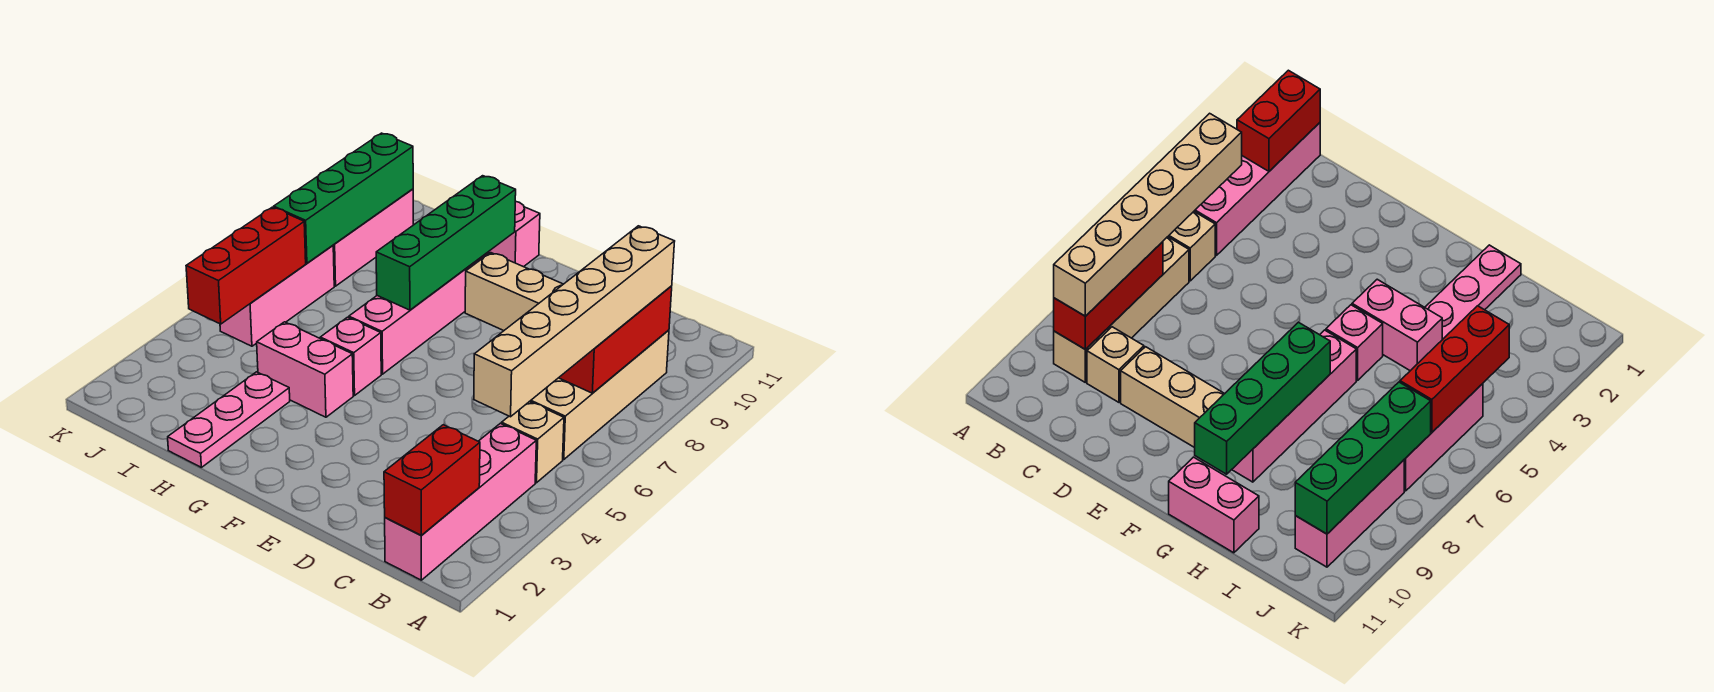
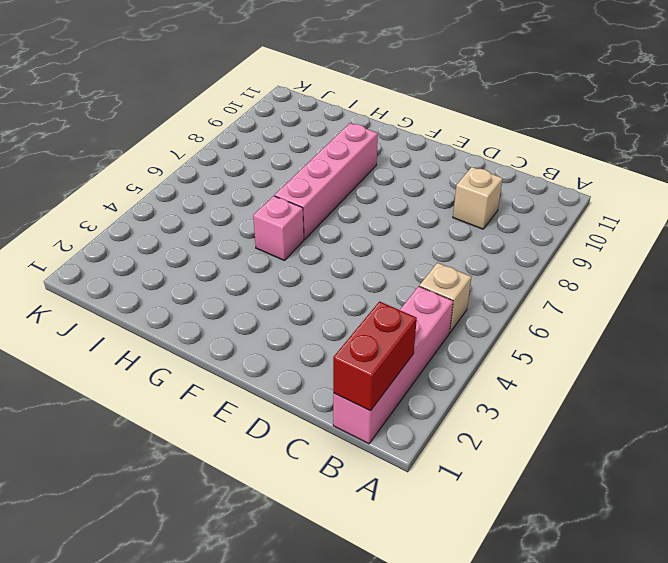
none -> tan 1x4 brick [530,330,669,460]
none -> tan 1x3 brick [465,253,563,331]
none -> pink 1x2 brick [257,322,353,417]

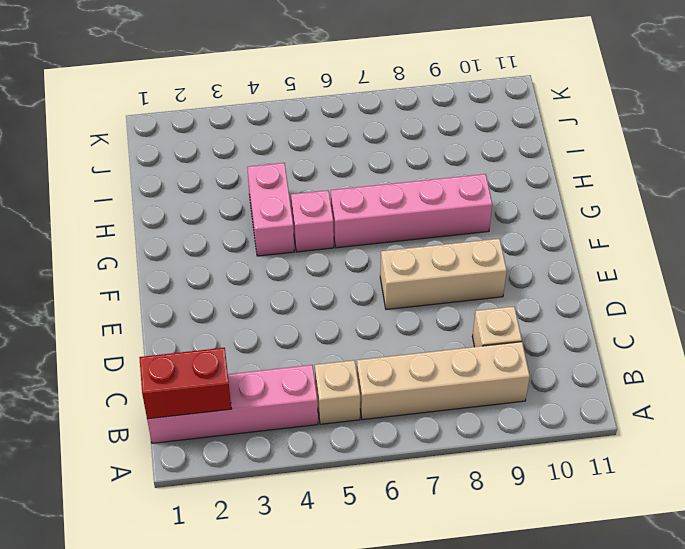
tan 1x3 brick [380,238,507,310] -> tan 1x3 brick turned to [465,253,563,331]
none -> pink 1x2 brick [489,202,540,267]
none -> pink 1x3 plate [168,372,290,467]
none -> pink 1x3 brick [220,246,334,346]

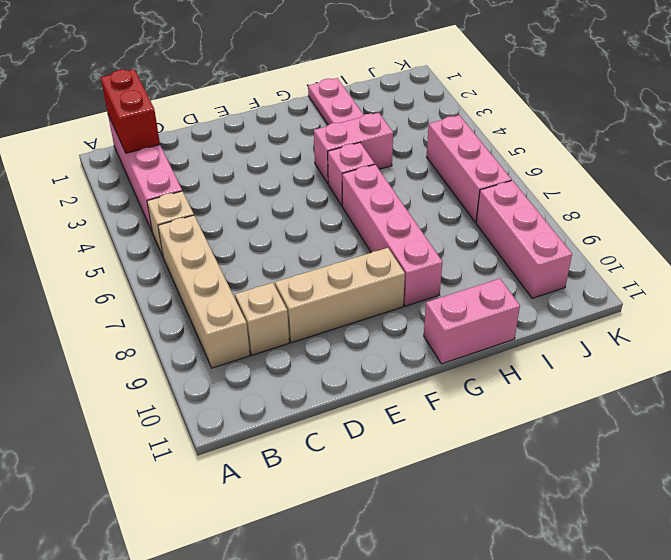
none -> red 1x3 brick [559,286,672,393]
none -> green 1x4 brick [376,176,516,310]
none -> red 1x3 brick [186,207,306,324]

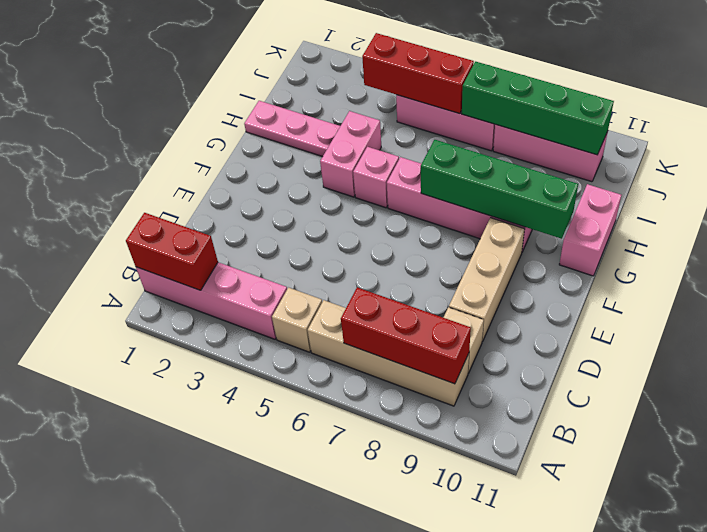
none -> tan 1x6 brick [474,226,675,417]

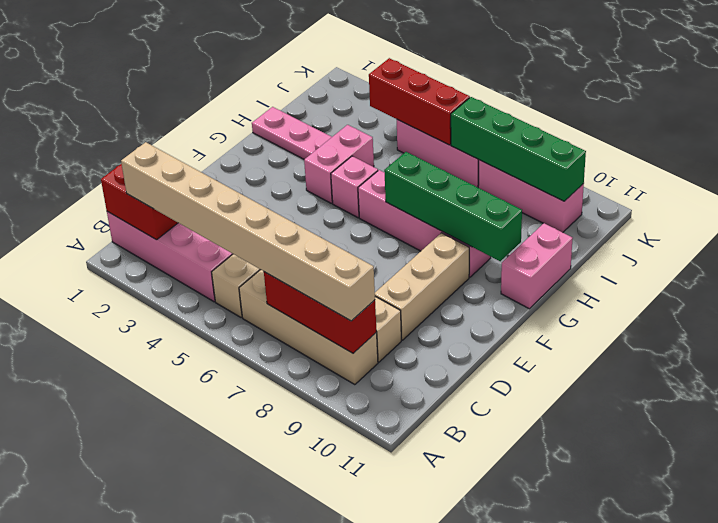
tan 1x8 brick [121,142,375,321] -> tan 1x6 brick [474,226,675,417]

